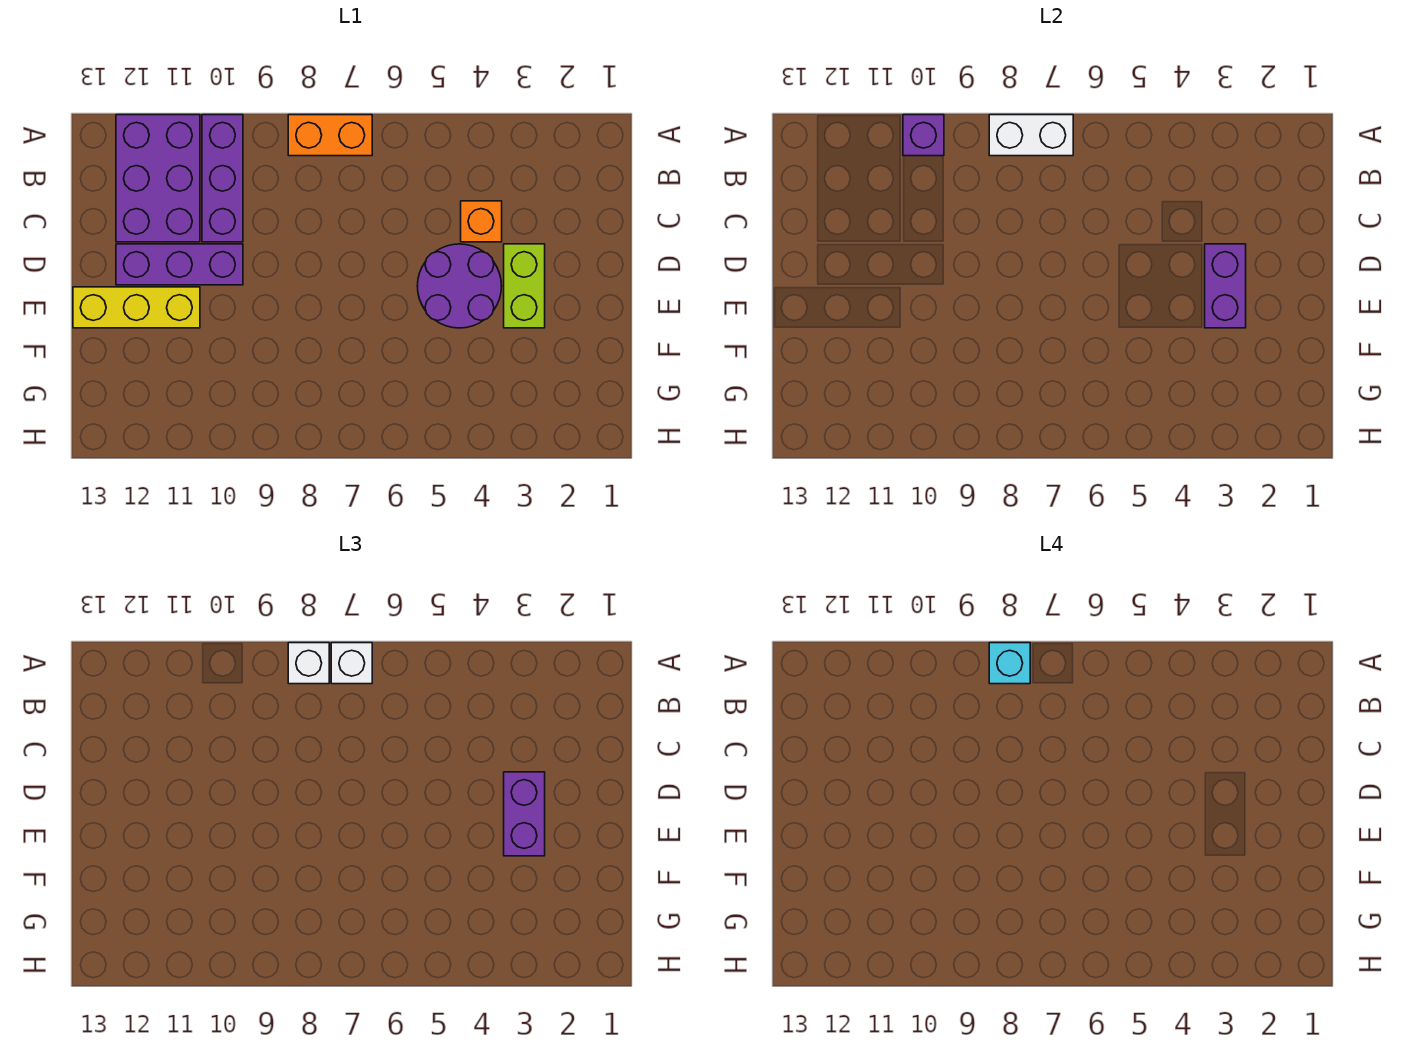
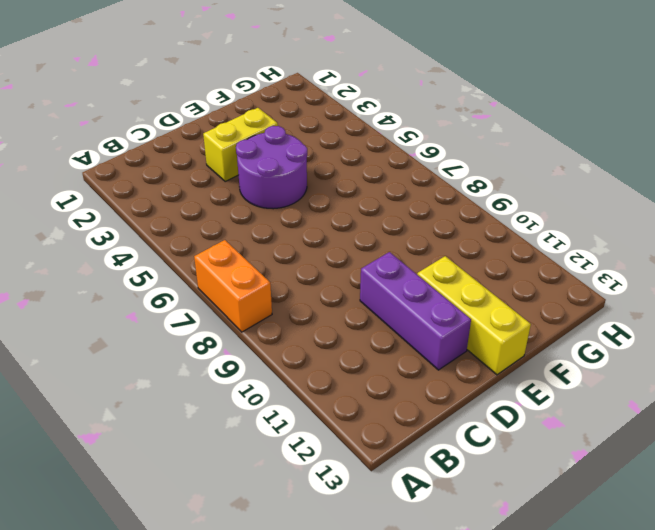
yellow 1x2 brick [203,108,278,182] -> lime 1x2 brick [504,244,545,328]
none -> purple 1x3 brick [202,115,243,242]
none -> purple 2x3 brick [116,115,200,242]
none -> orange 1x1 brick [461,201,502,242]

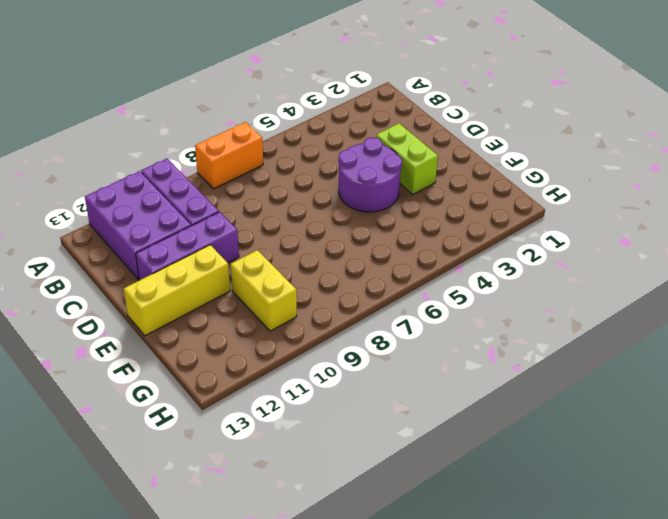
yellow 1x2 brick [231,250,297,331] -> none
none -> orange 1x1 brick [461,201,502,242]
none -> white 1x2 brick [989,115,1073,156]
none -> purple 1x1 brick [903,115,944,156]

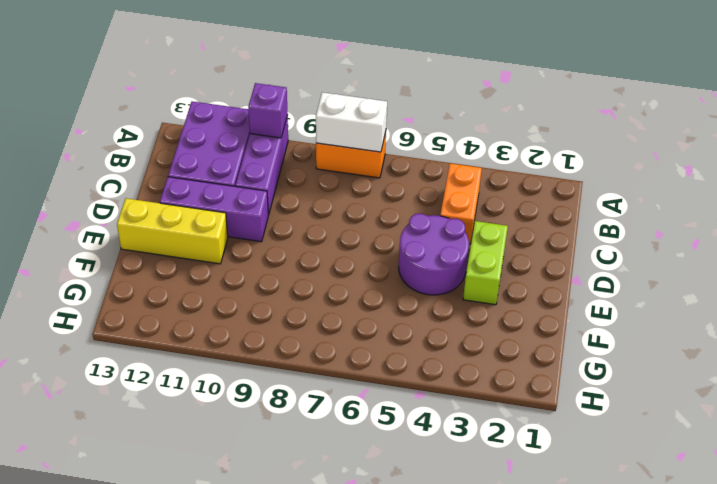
orange 1x2 brick [440,163,482,244] -> orange 1x1 brick [461,201,502,242]
none -> purple 1x2 brick [1205,244,1246,328]
none -> white 1x1 brick [331,643,372,684]
none -> white 1x1 brick [288,643,329,684]

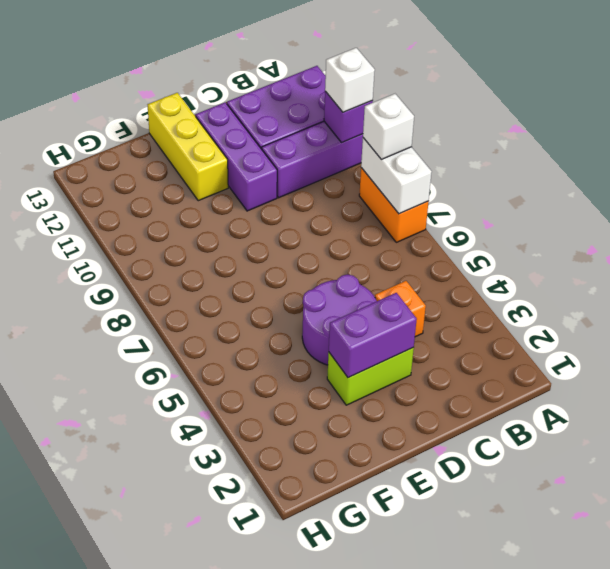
white 1x1 brick [325,48,375,112] -> white 1x1 brick moved to [331,643,372,684]
none -> purple 1x2 brick [504,772,545,856]
none -> cyan 1x1 brick [989,643,1030,684]

